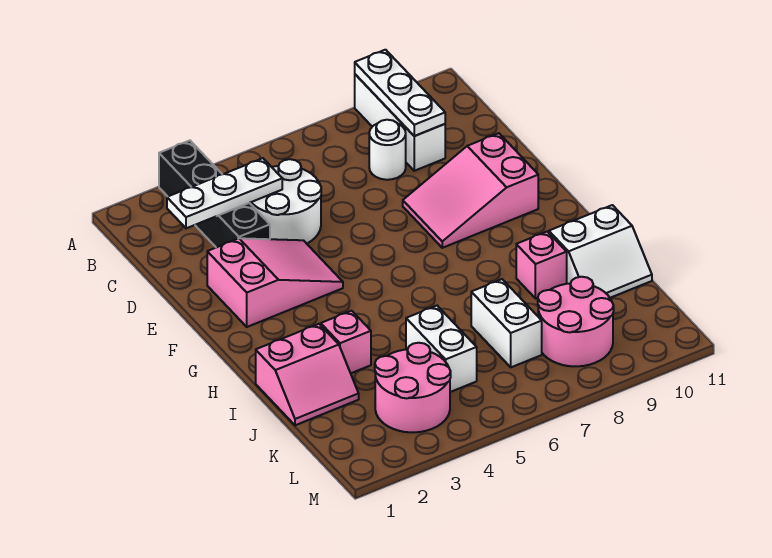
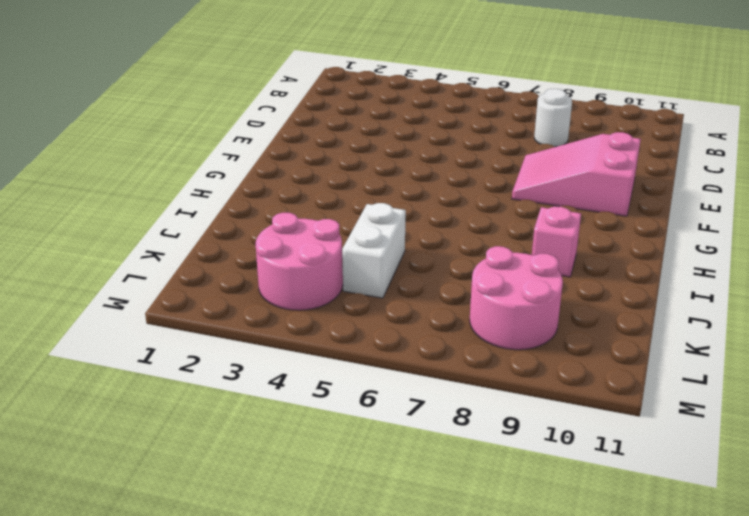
none -> black 1x4 brick [159,141,270,247]
none -> white 1x3 brick [355,74,445,171]
none -> white 2x2 round brick [250,159,321,244]

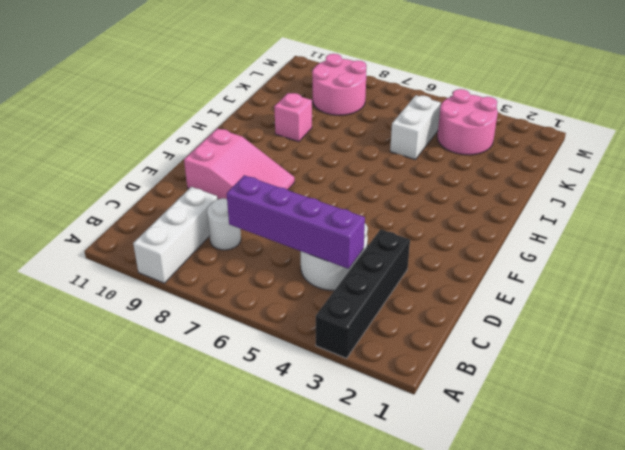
purple 1x4 brick [227,175,365,269] -> white 1x3 plate [167,158,282,228]
none -> pink 2x3 slope [207,238,343,327]
none -> pink 2x2 slope [256,324,359,425]
none -> pink 1x1 brick [321,311,371,373]

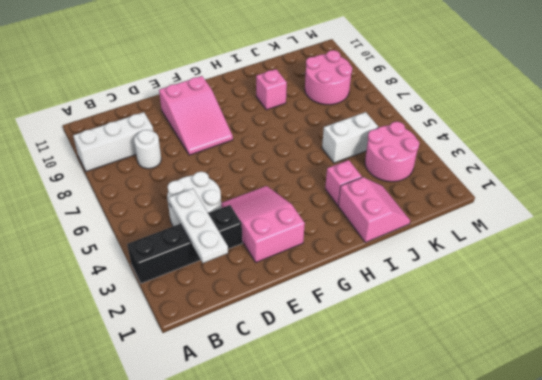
none -> white 2x2 slope [549,205,652,298]
none -> white 1x2 brick [471,279,542,367]
none -> white 1x3 plate [355,50,445,136]

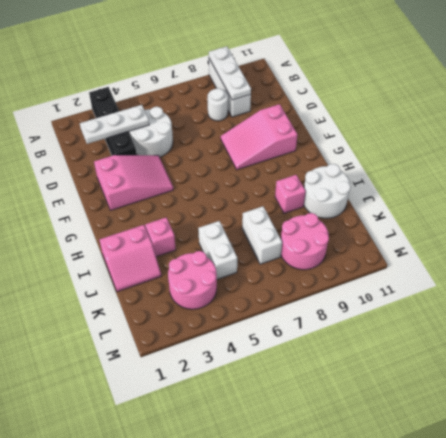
white 2x2 round brick [304,164,351,218] -> white 2x2 slope [549,205,652,298]

